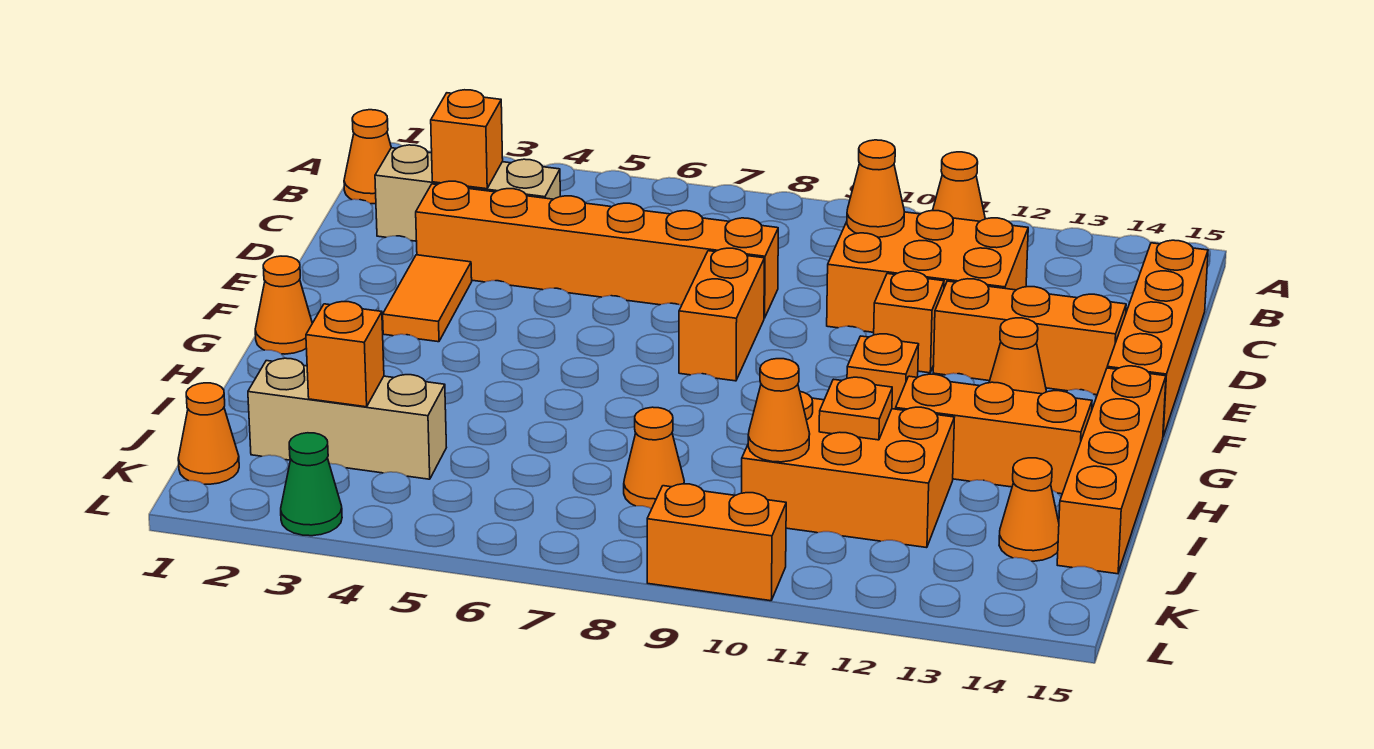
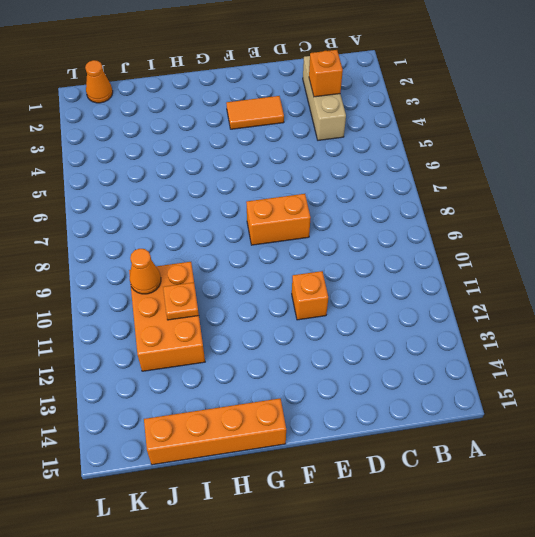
none -> orange 1x1 cone [933,152,985,221]
none -> orange 1x1 cone [344,110,391,204]
none -> orange 2x3 brick [827,211,1028,332]

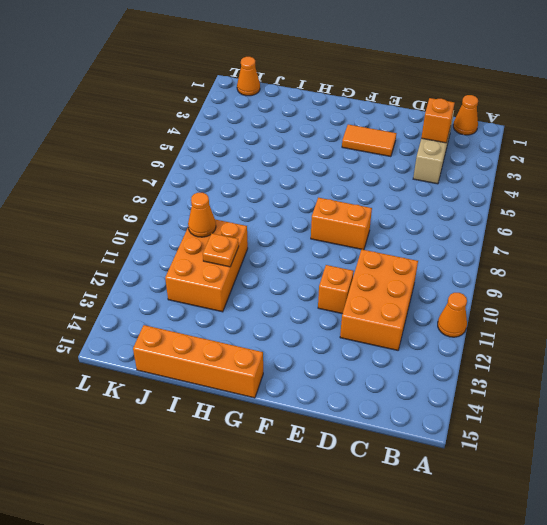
none -> orange 1x4 brick [1107,240,1208,436]
none -> orange 1x6 brick [416,181,778,318]
none -> orange 1x3 brick [933,279,1126,395]

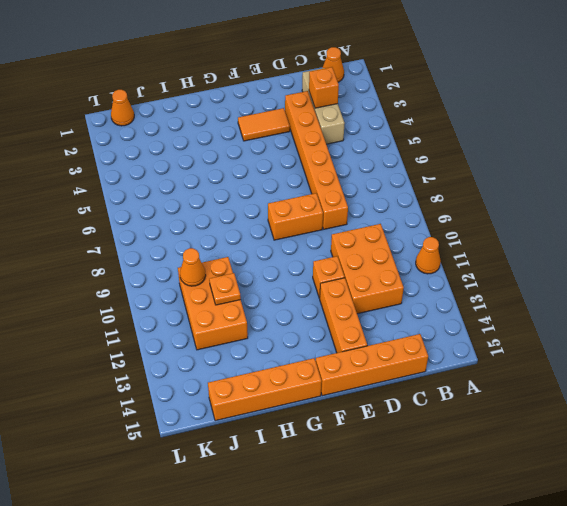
none -> orange 1x1 cone [989,318,1046,394]
none -> orange 1x1 cone [255,256,312,354]
none -> orange 1x1 brick [847,334,919,409]

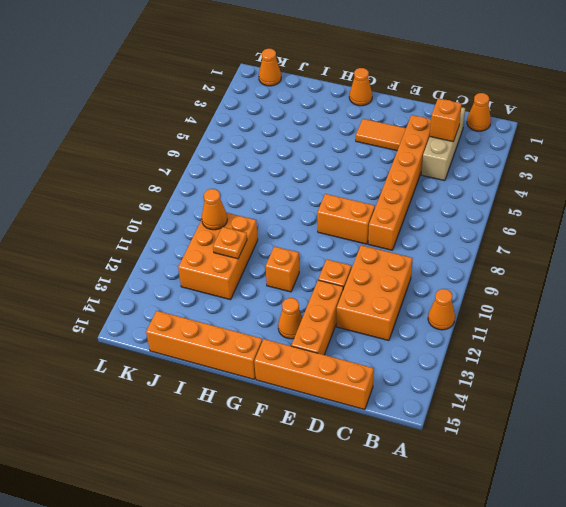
none -> orange 1x3 brick [896,374,1092,494]
none -> tan 1x3 brick [248,358,446,479]
none -> orange 1x1 cone [624,407,684,509]

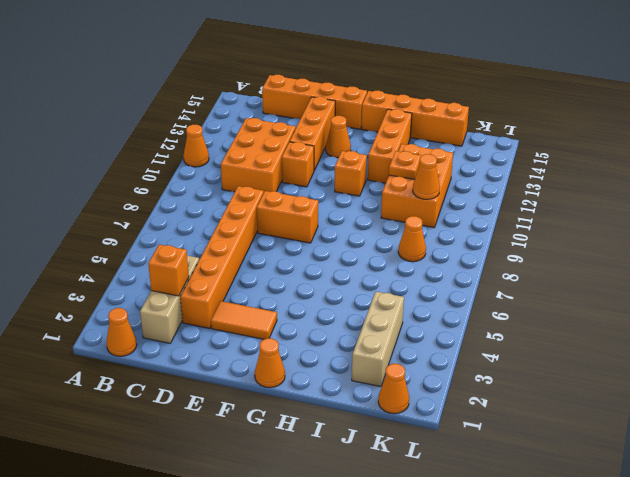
none -> orange 1x1 cone [999,458,1059,561]
none -> green 1x1 cone [281,433,342,536]
none -> orange 1x2 brick [647,484,786,601]

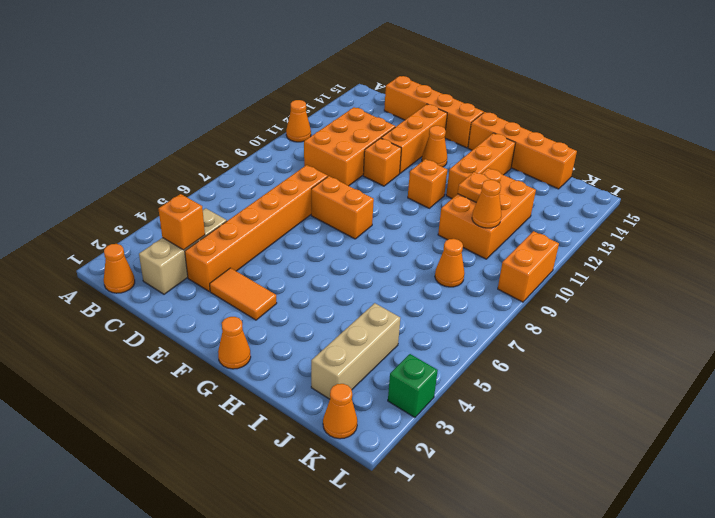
green 1x1 brick [388,354,438,417] -> green 1x1 cone [281,433,342,536]
none -> orange 1x1 cone [999,458,1059,561]
none -> orange 1x1 cone [847,140,904,237]
none -> orange 1x1 brick [306,302,384,407]

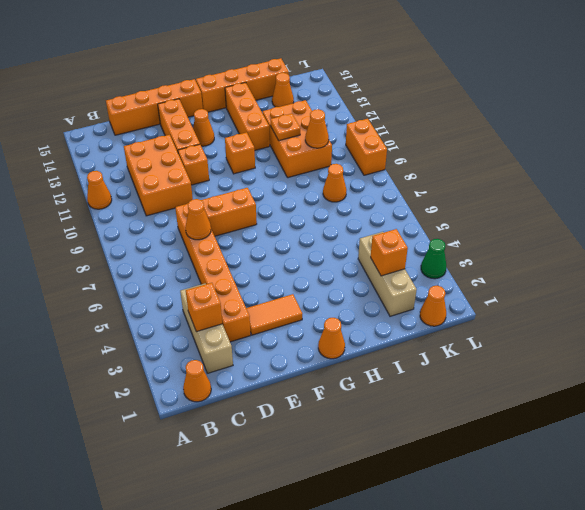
orange 1x1 cone [185,199,211,240] -> orange 1x1 cone moved to [847,140,904,237]

